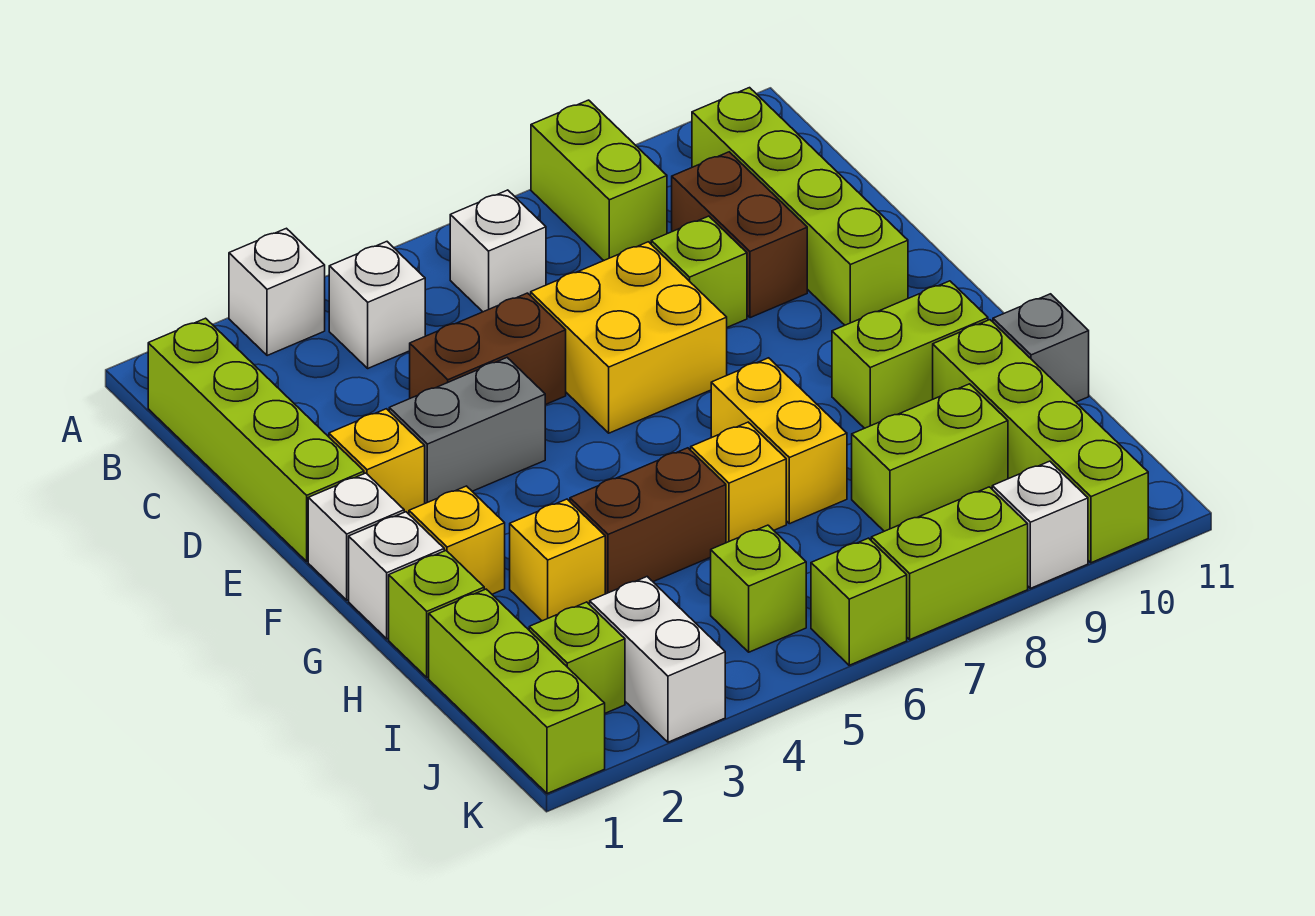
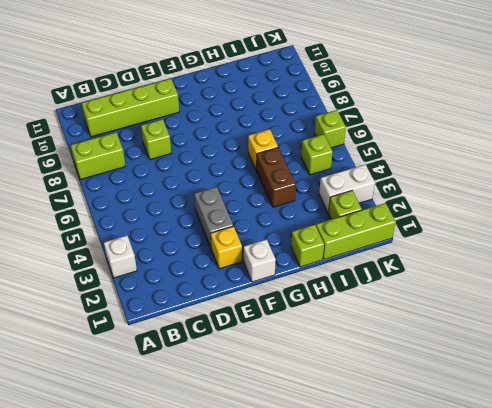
none -> lime 1x4 brick [148,318,364,561]
none -> white 1x1 brick [329,242,425,368]
none -> white 1x1 brick [450,190,546,312]
none -> brown 1x2 brick [672,152,807,318]

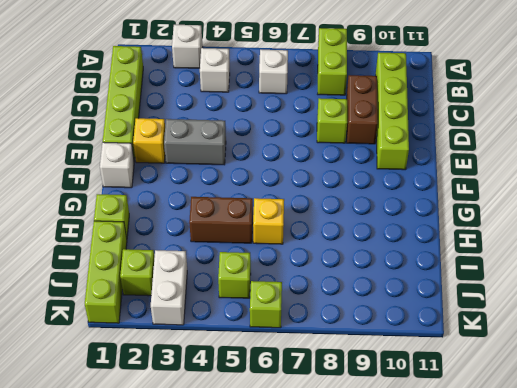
none -> brown 1x2 brick [410,293,566,405]
none -> yellow 2x2 brick [531,242,727,433]
none -> white 1x1 brick [349,512,444,639]
none -> yellow 1x1 brick [409,486,505,594]

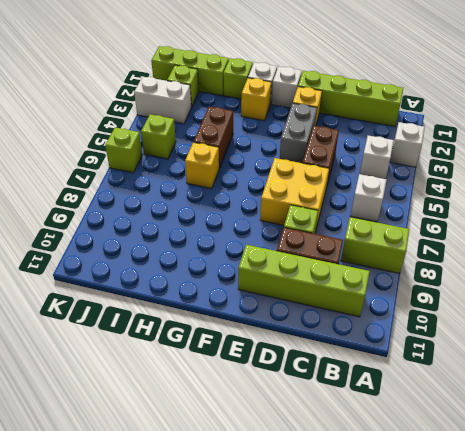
none -> yellow 1x2 brick [711,358,847,524]
none -> lime 1x2 brick [832,281,988,428]
none -> yellow 1x1 brick [510,499,605,621]
none -> lime 1x4 brick [933,320,1148,563]

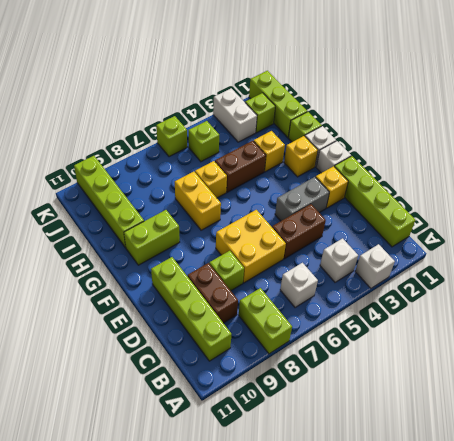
none -> grey 1x1 brick [993,294,1089,402]
none -> lime 1x2 brick [852,384,1008,531]
none -> lime 1x2 brick [871,487,1028,640]
none -> white 1x1 brick [992,461,1088,588]

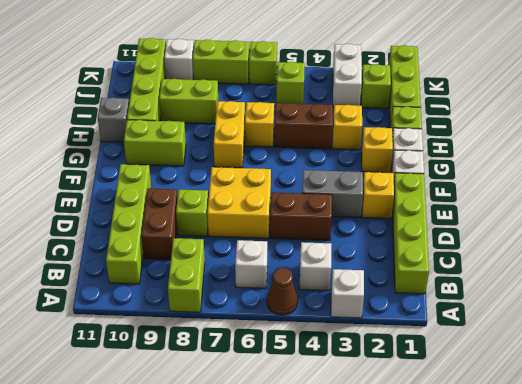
brown 1x1 cone [267,268,298,315] -> none

